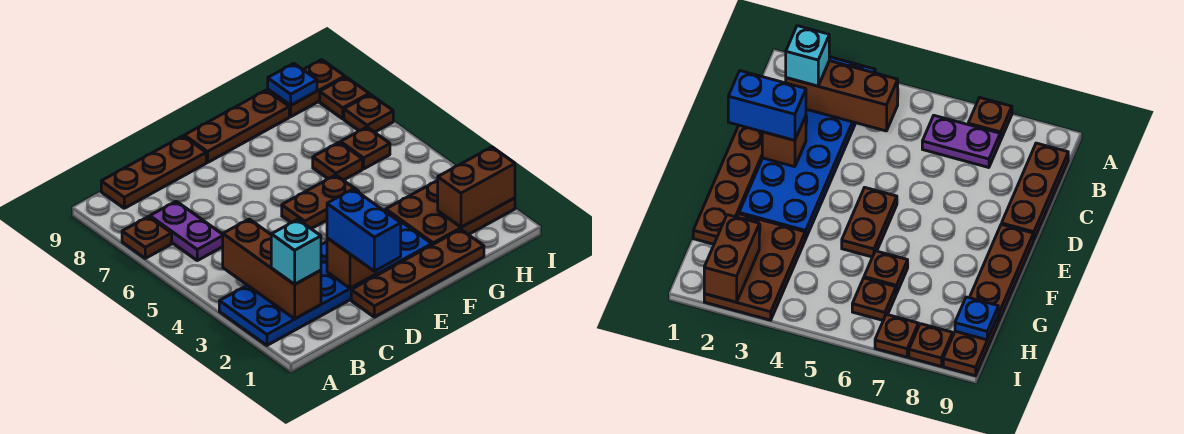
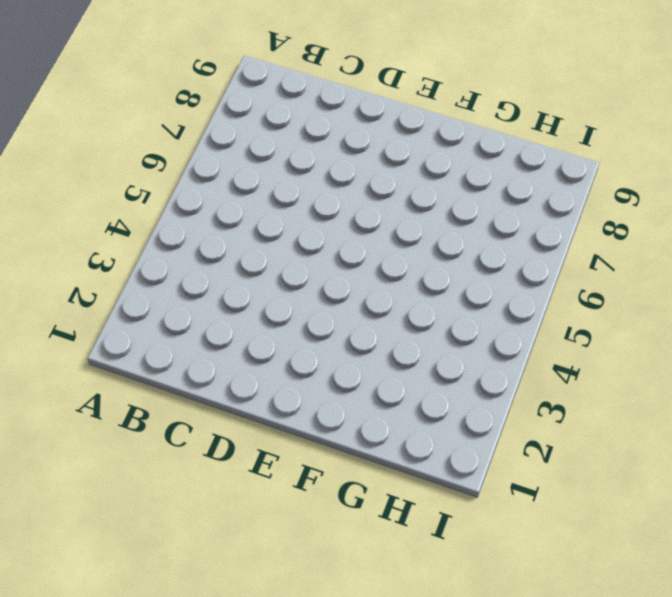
none -> blue 2x6 plate [219,210,432,345]
none -> brown 1x1 plate [122,217,172,258]
none -> purple 1x2 plate [150,201,223,261]

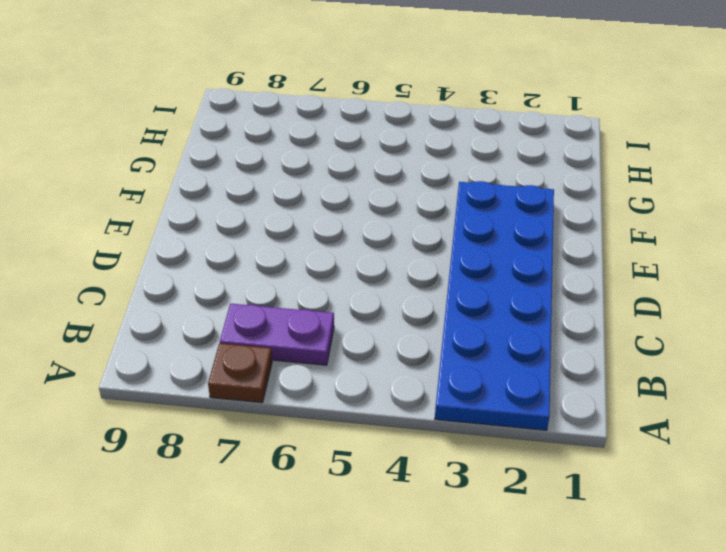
none -> brown 1x3 plate [101,136,206,208]
none -> brown 1x4 plate [351,229,484,317]
none -> brown 1x2 plate [282,175,359,229]

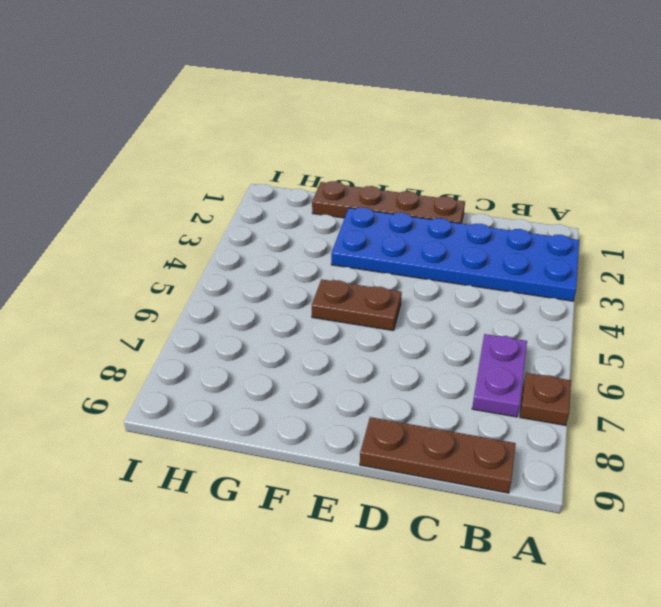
none -> brown 1x3 plate [184,90,289,162]
none -> brown 2x3 plate [386,180,515,245]
none -> brown 1x1 plate [313,142,362,180]

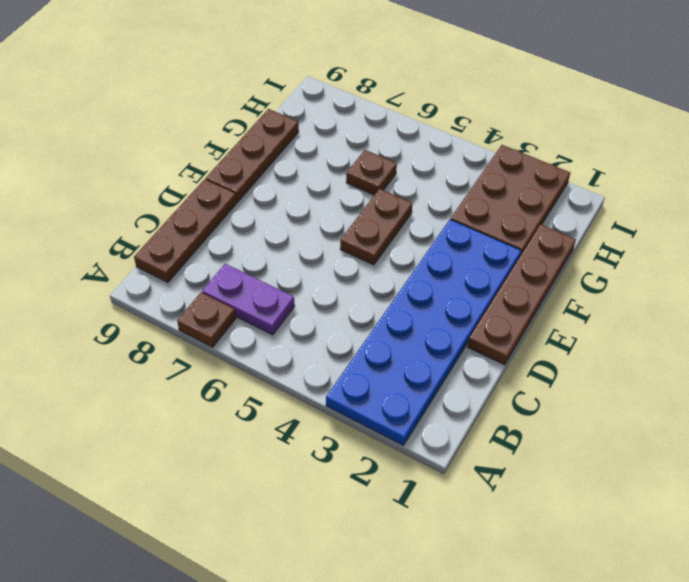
none -> brown 1x1 plate [341,127,390,169]
none -> brown 1x2 plate [268,60,345,117]
none -> brown 1x1 plate [344,94,393,132]

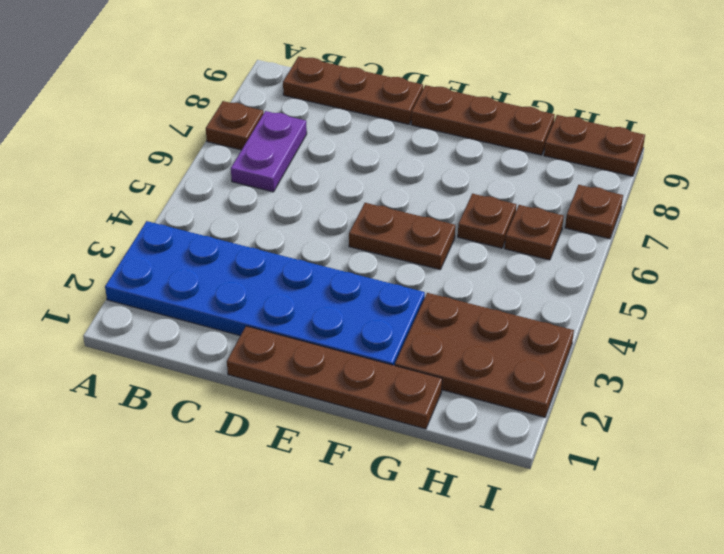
none -> brown 1x1 plate [320,77,369,119]
none -> brown 1x3 brick [223,219,321,319]
none -> brown 1x1 brick [327,238,376,288]

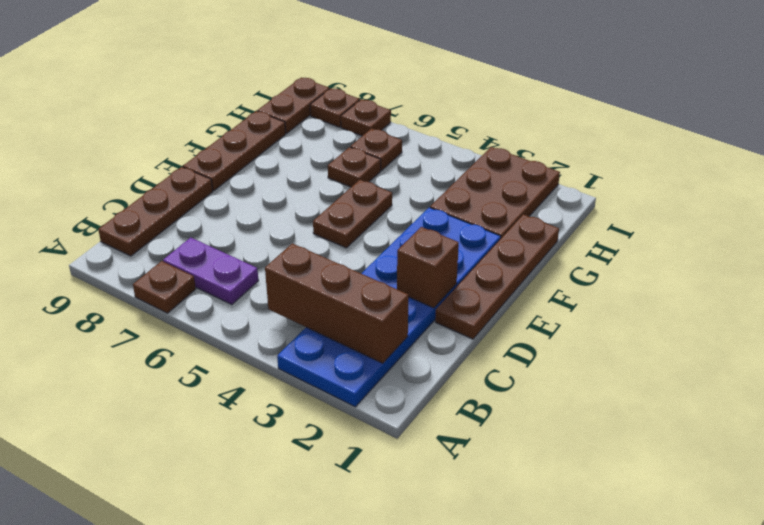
none -> brown 1x2 brick [438,147,515,227]
none -> blue 1x1 plate [268,63,317,105]
none -> cyan 1x1 brick [271,219,321,284]

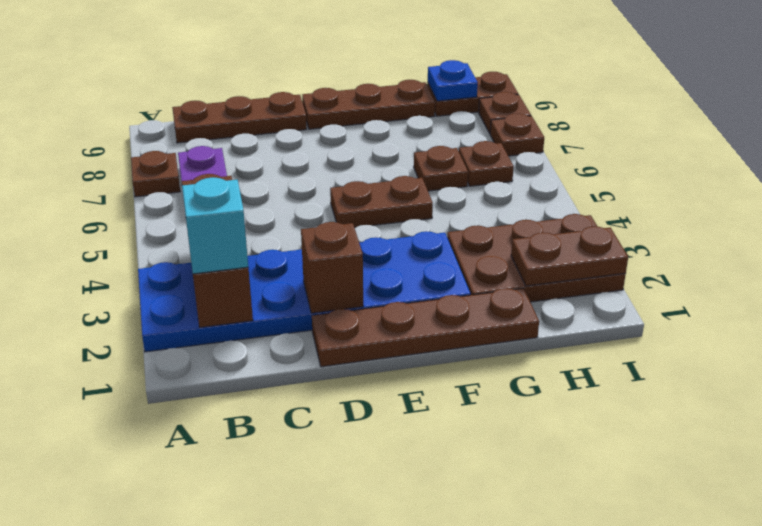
brown 1x2 plate [511,226,628,286] -> brown 1x2 brick [438,147,515,227]
none -> blue 1x2 brick [327,189,401,271]

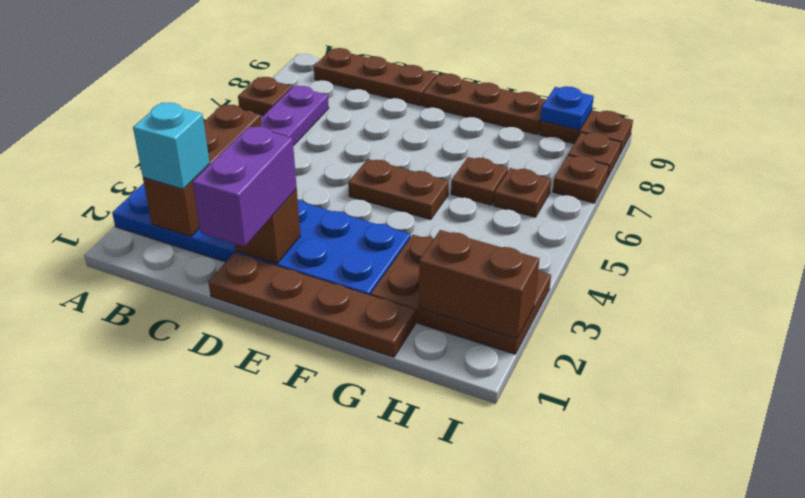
purple 1x2 brick [192,126,297,247] -> blue 1x2 brick [327,189,401,271]

